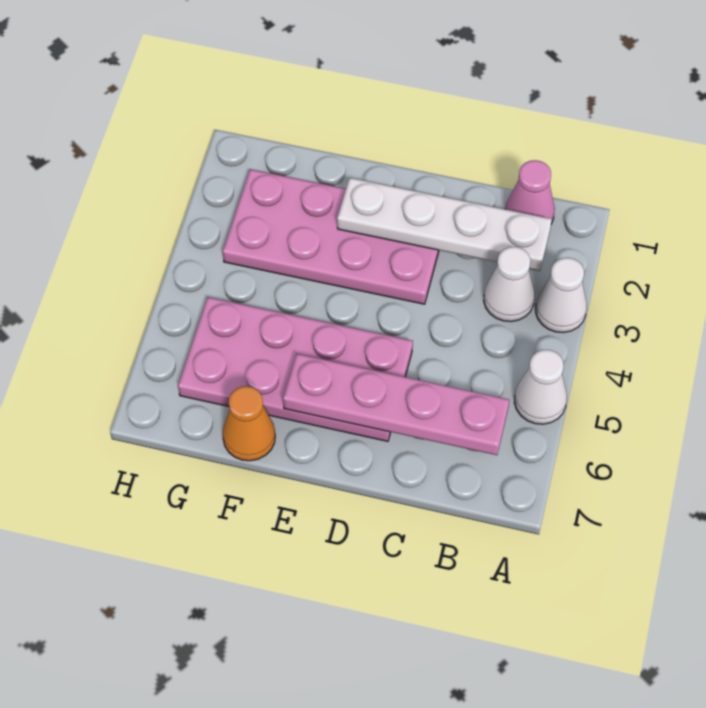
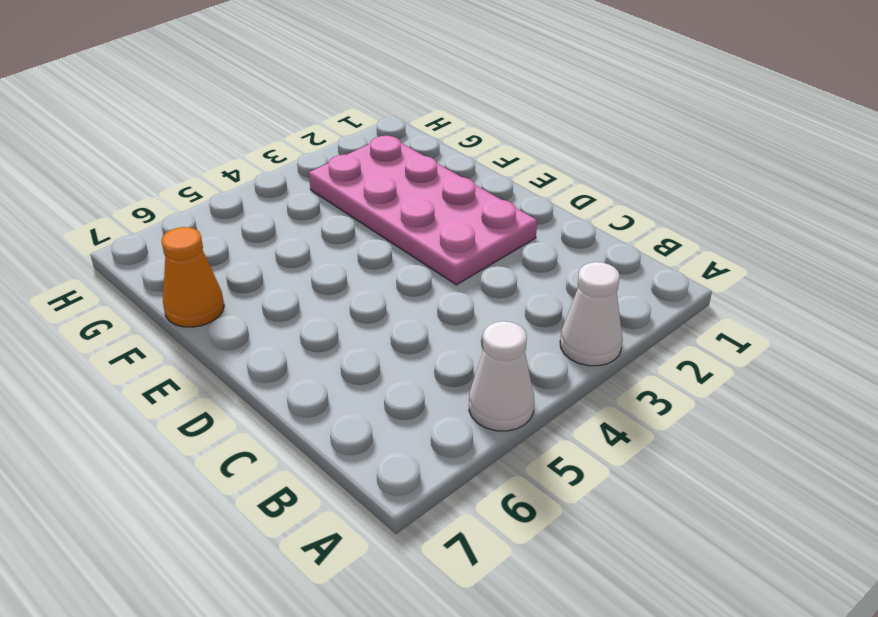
none -> pink 1x1 cone [506,160,555,224]
none -> white 1x1 cone [484,247,535,322]

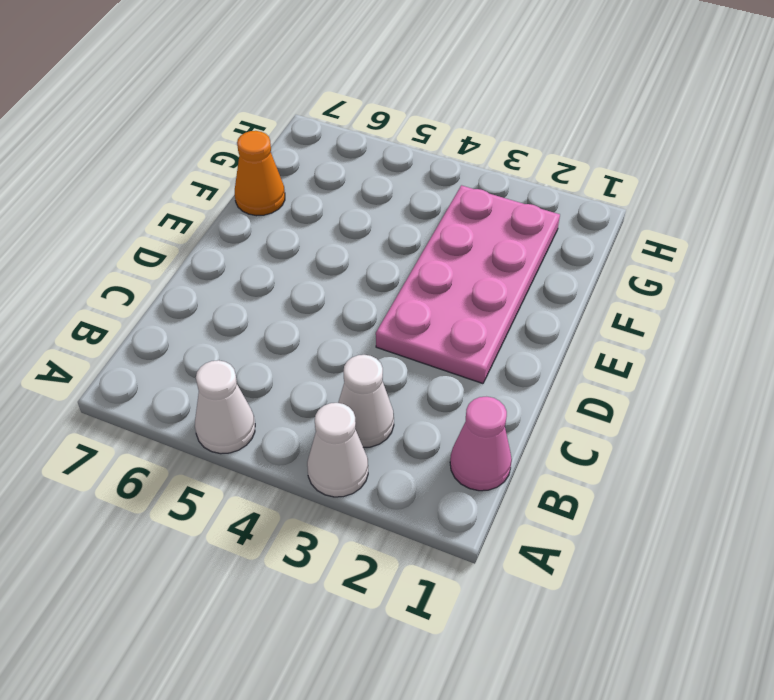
none -> pink 2x4 plate [178,297,413,441]
none -> white 1x4 plate [337,178,552,271]

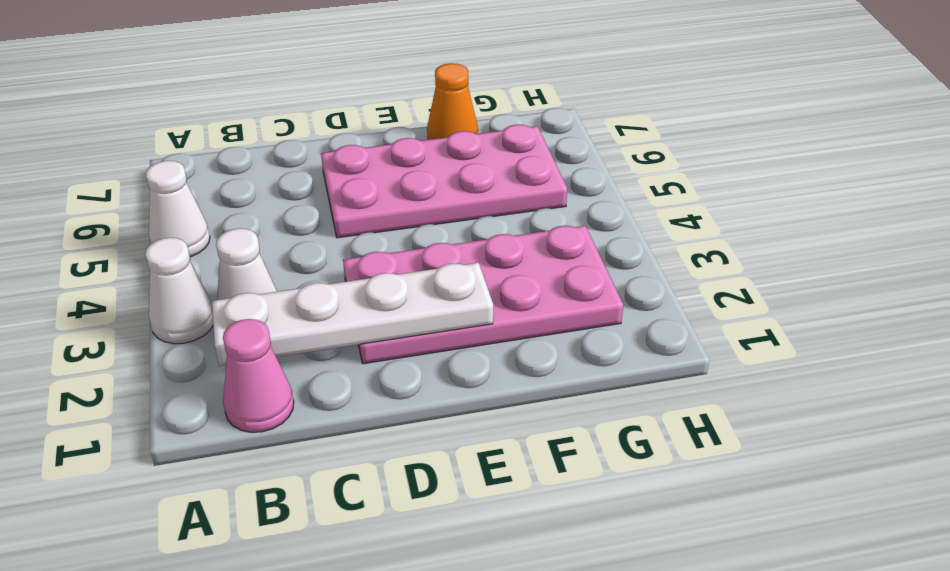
none -> pink 1x4 plate [283,354,509,455]

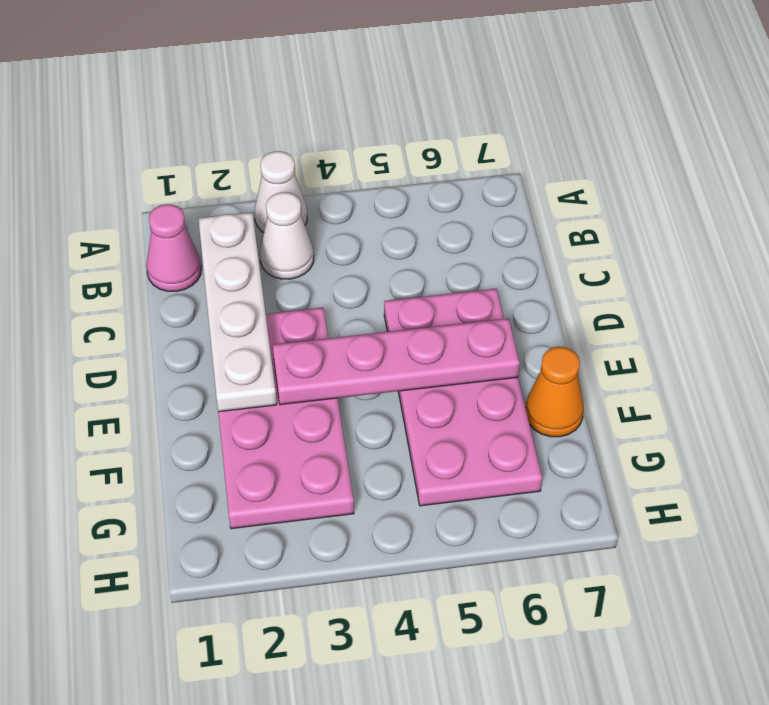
pink 1x4 plate [273,318,520,405] -> pink 1x4 plate turned to [283,354,509,455]
none -> white 1x1 cone [514,350,567,424]

